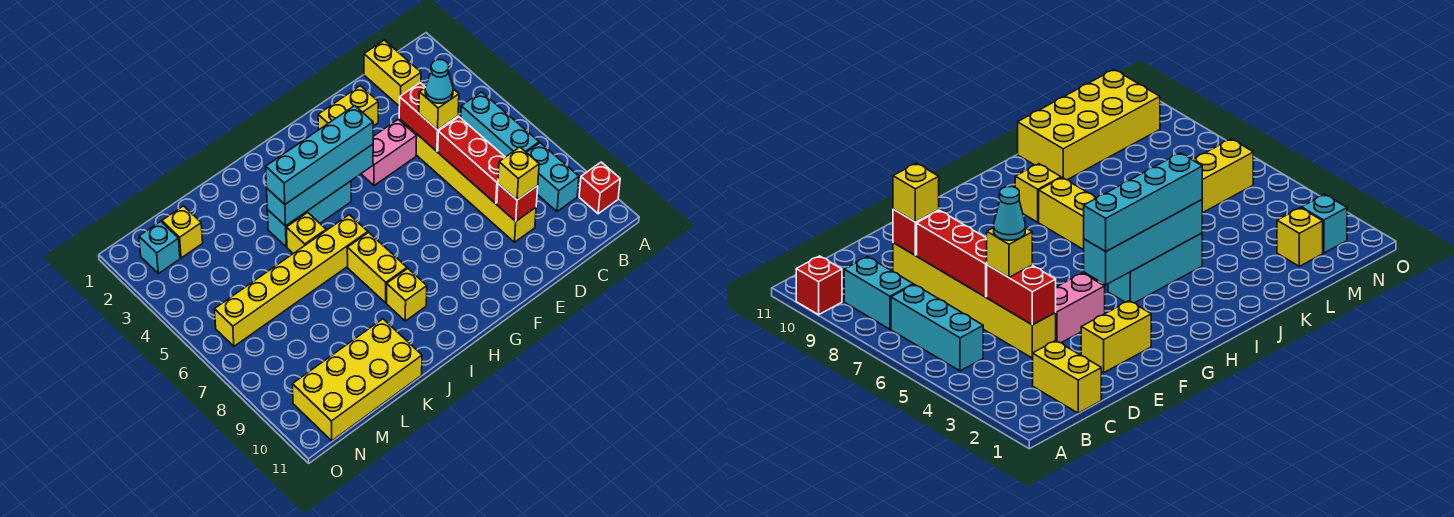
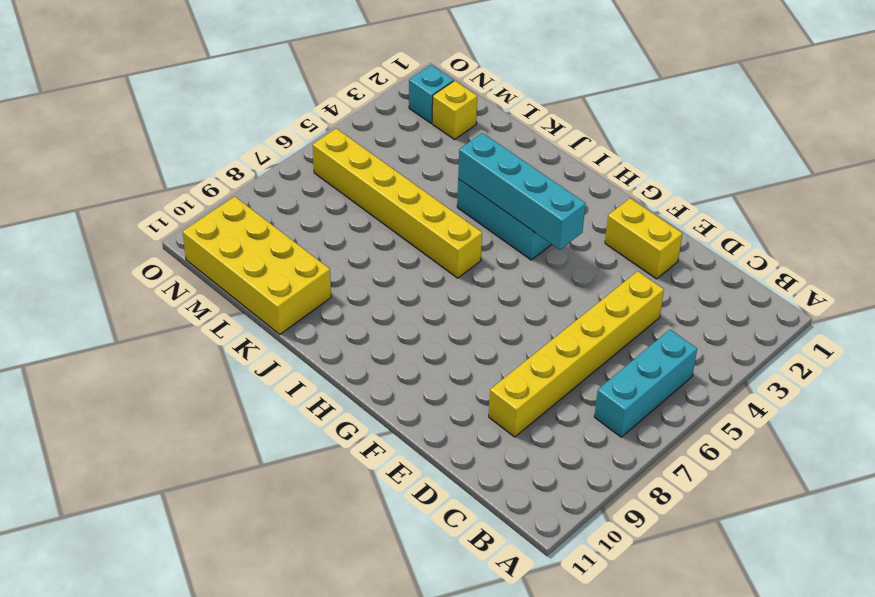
none -> red 1x1 brick [579,162,620,214]
none -> cyan 1x2 brick [526,143,579,212]
none -> yellow 1x2 brick [364,40,421,106]

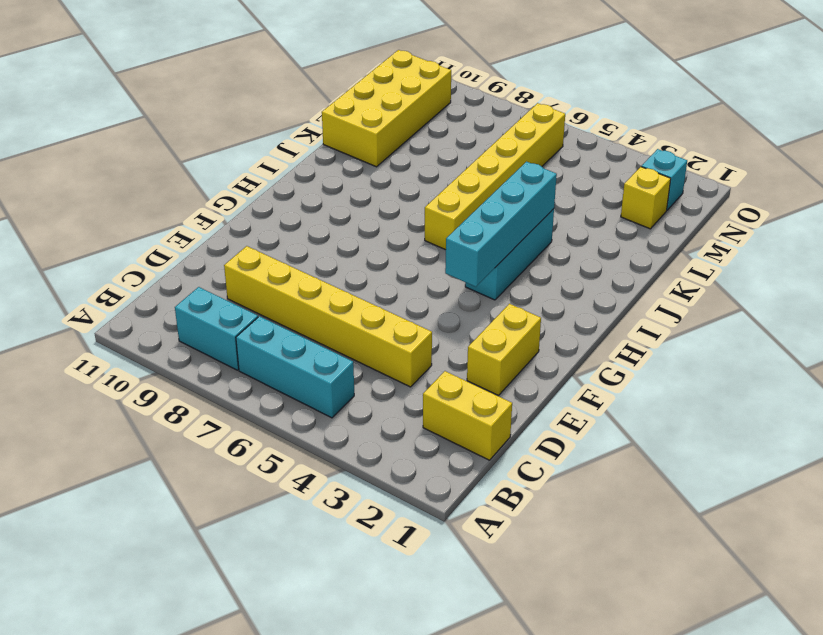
none -> red 1x1 brick [579,162,620,214]
none -> pink 1x2 brick [361,119,417,186]
none -> yellow 1x2 brick [347,232,407,303]

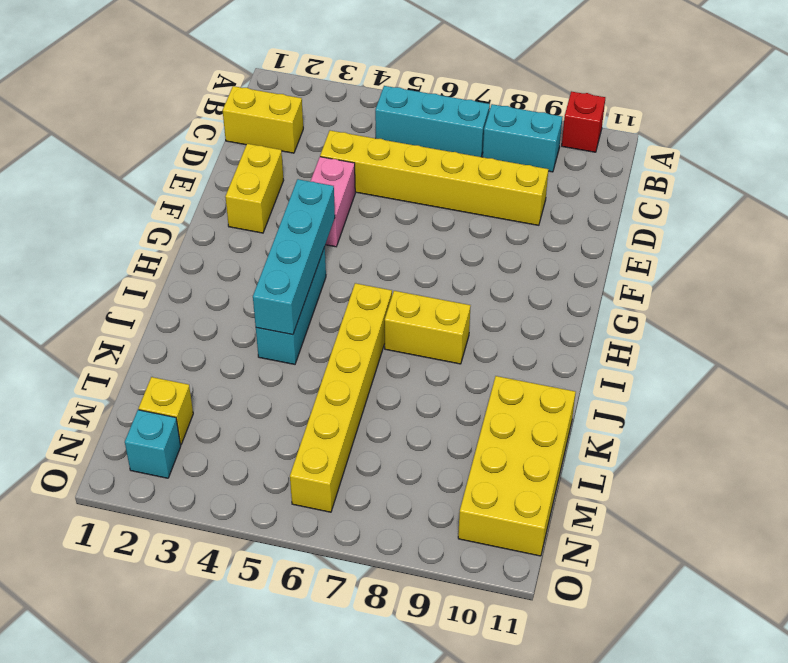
none -> yellow 1x1 brick [386,269,427,321]
none -> yellow 1x1 brick [286,213,326,253]
none -> red 1x2 brick [399,83,458,151]

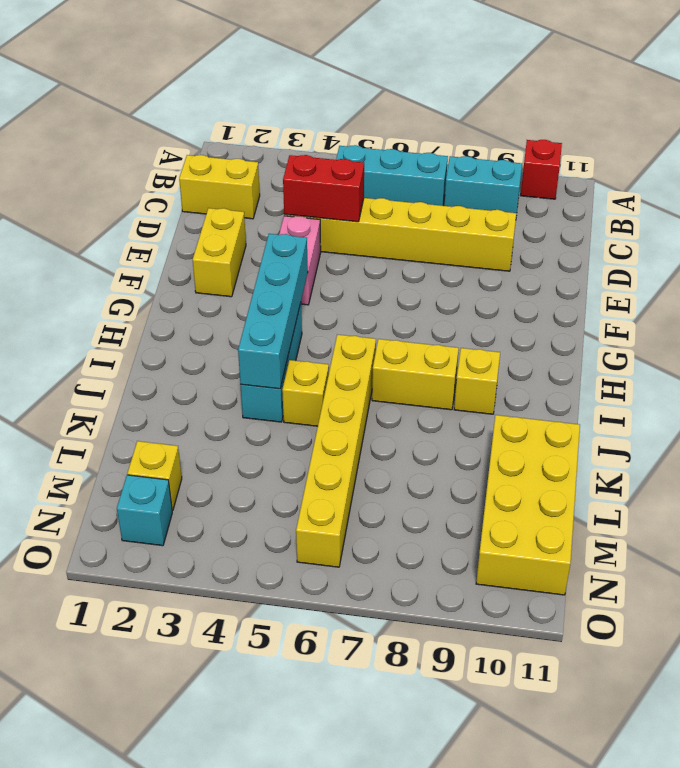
none -> red 1x3 brick [438,117,505,204]
none -> red 1x1 brick [497,184,538,221]
none -> yellow 1x1 brick [419,88,459,130]

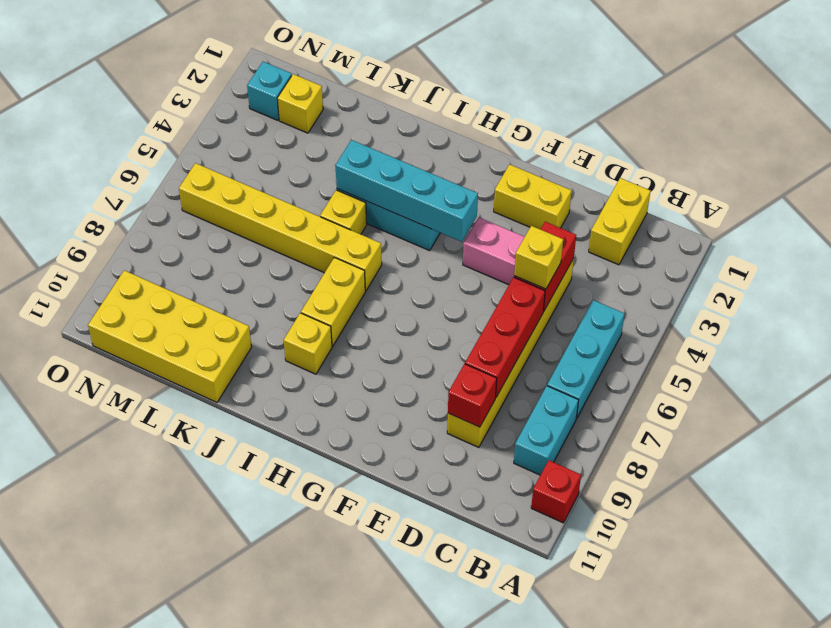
none -> yellow 1x1 brick [498,147,539,200]
none -> cyan 1x4 brick [266,106,373,204]
none -> cyan 1x1 cone [425,60,453,103]

